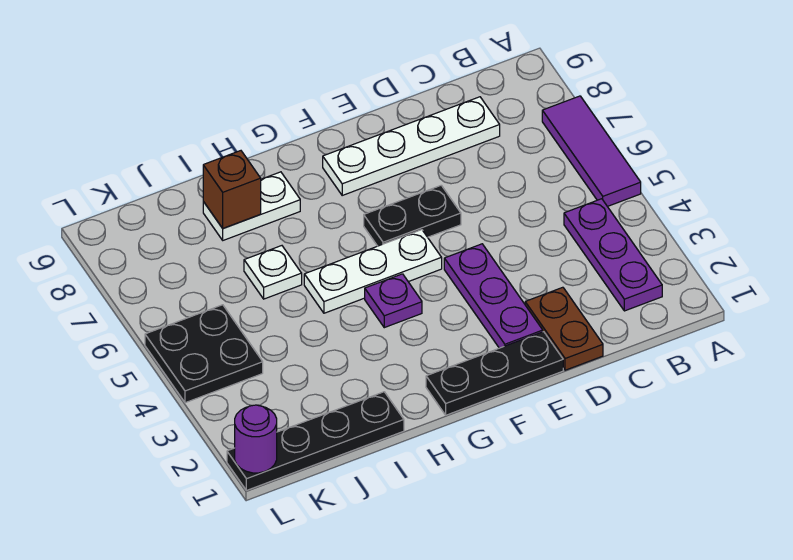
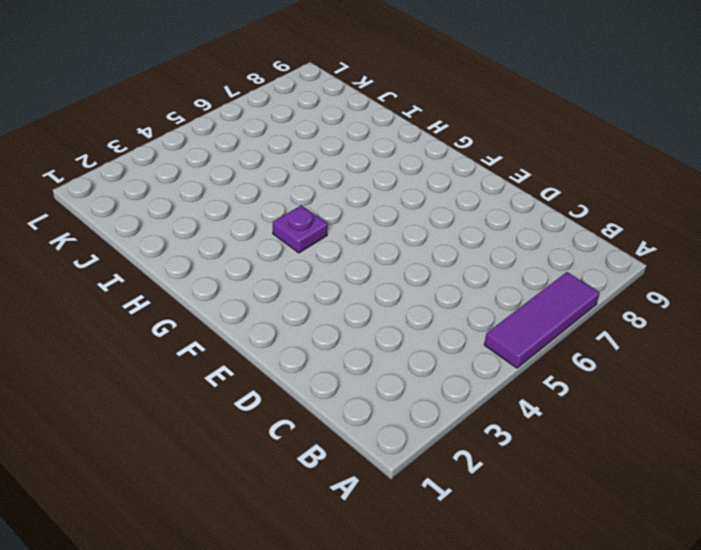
none -> purple 1x3 plate [564,199,662,311]
none -> white 1x4 plate [323,97,500,195]
none -> brown 1x2 plate [525,287,603,370]

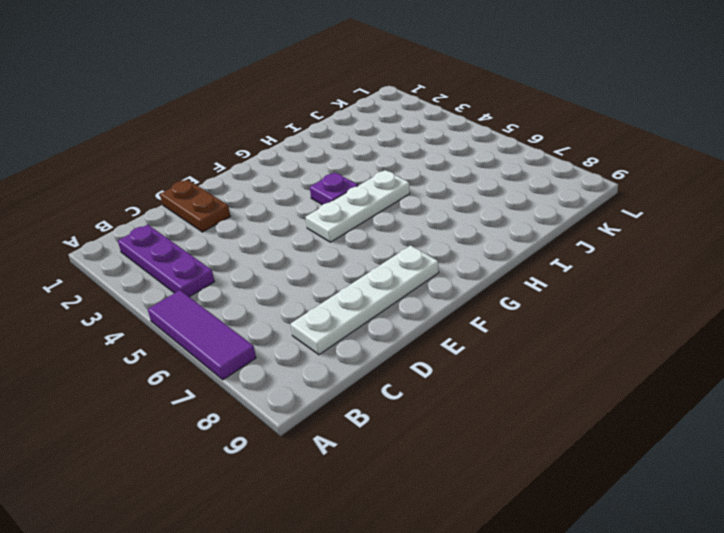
none -> black 1x3 plate [426,332,563,415]
none -> purple 1x3 plate [444,244,543,348]
none -> black 1x2 plate [364,185,461,246]

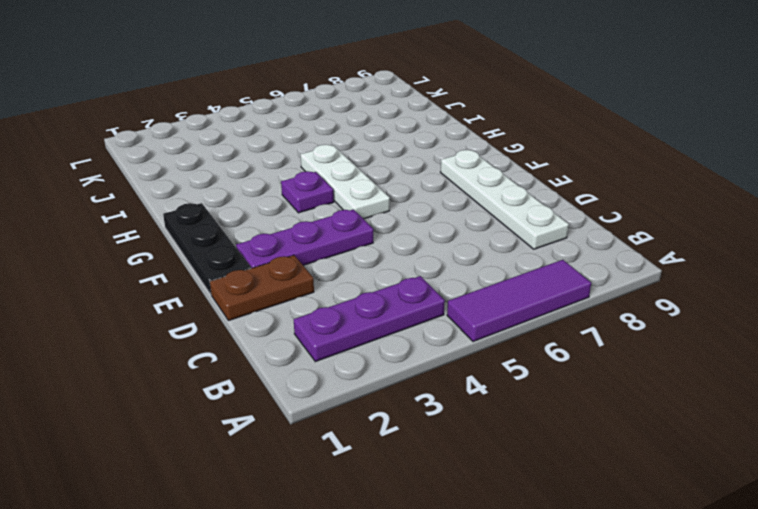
none -> black 1x2 plate [364,185,461,246]
none -> white 1x2 plate [203,172,300,240]
none -> black 1x4 plate [227,392,404,490]

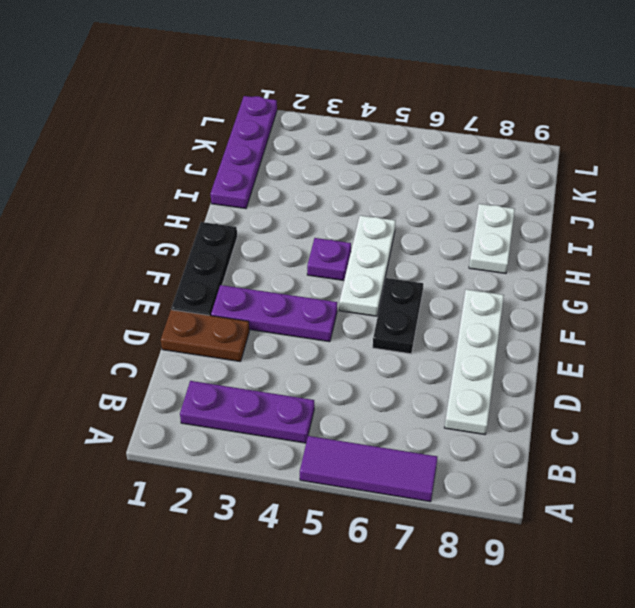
purple 1x4 plate [211,96,277,209] -> black 1x4 plate [227,392,404,490]
none -> white 1x1 plate [244,246,302,299]
none -> black 2x2 plate [145,305,263,403]
none -> brown 1x1 brick [203,151,261,228]

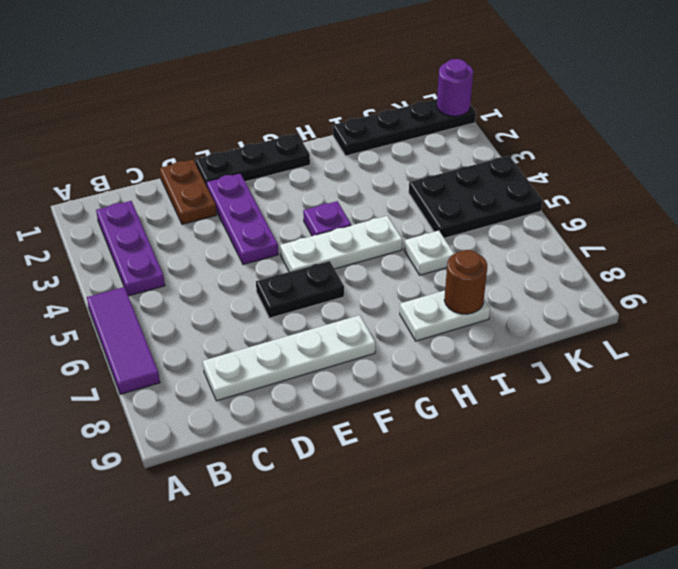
brown 1x1 round brick [444,250,487,314] -> brown 1x1 brick [203,151,261,228]
black 2x3 plate [409,156,543,238] -> black 2x2 plate [145,305,263,403]

